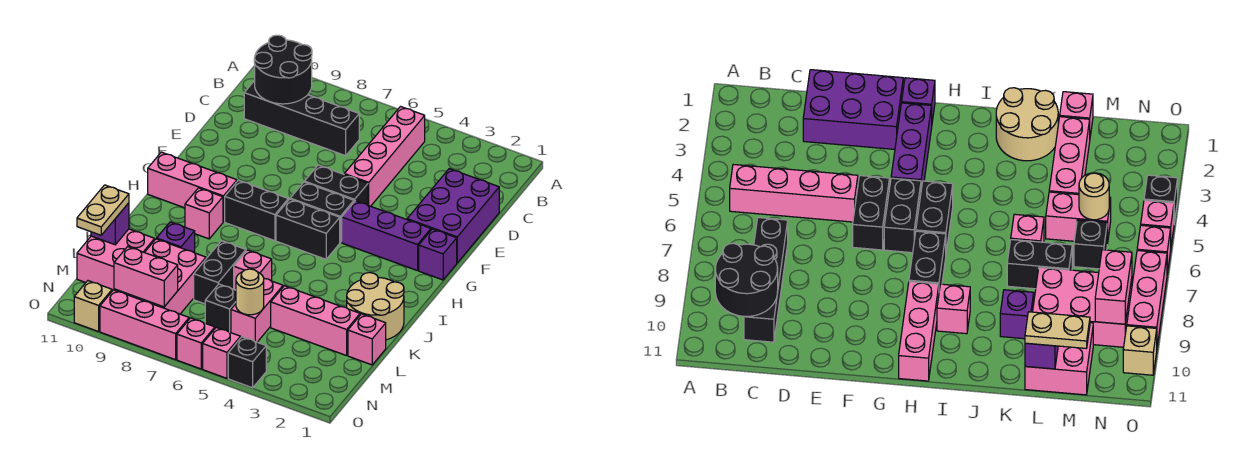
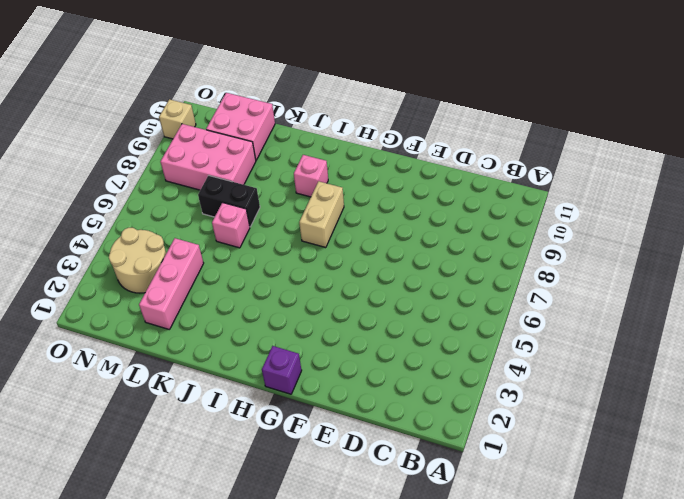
tan 1x2 brick [299,181,344,248] -> black 1x2 brick [225,180,288,241]
tan 2x2 round brick [109,228,166,293] -> tan 2x2 round brick moved to [347,273,404,340]
none -> pink 1x4 brick [344,107,425,206]
none -> black 1x4 brick [244,80,359,156]
none -> purple 2x3 brick [407,169,499,263]
none -> black 1x2 brick [304,165,368,205]

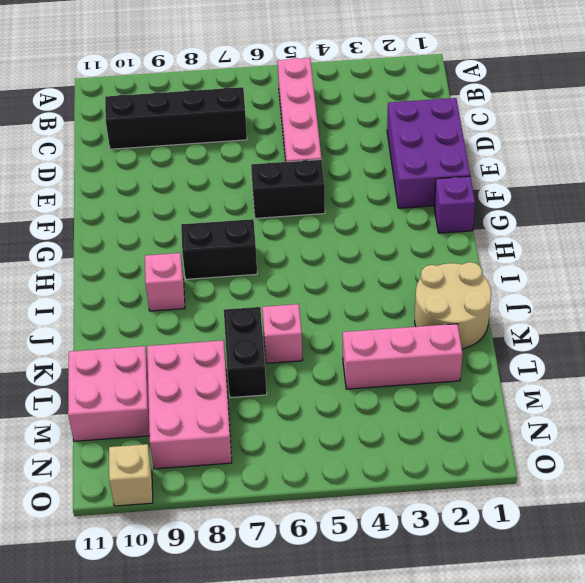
none -> purple 1x3 brick [342,201,431,271]
none -> black 1x2 brick [290,182,354,242]
none -> black 1x2 brick [276,199,340,259]
none -> pink 1x3 brick [148,152,237,222]

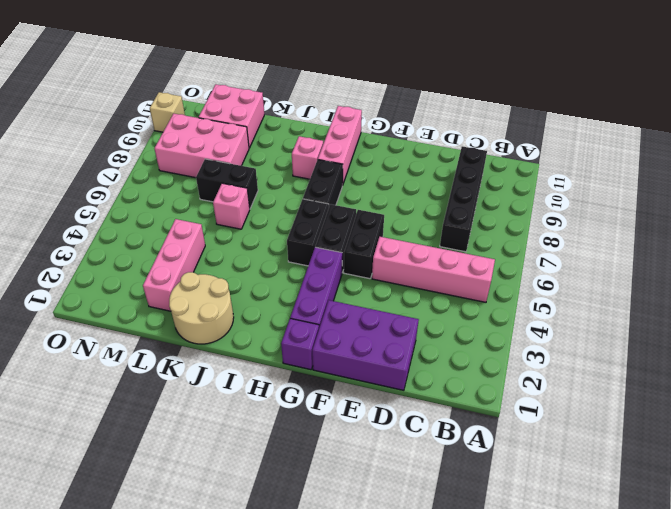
none -> purple 1x1 brick [157,222,195,253]
none -> pink 1x1 brick [348,314,386,365]
none -> pink 1x2 brick [231,279,283,342]
none -> black 1x1 brick [205,284,236,333]

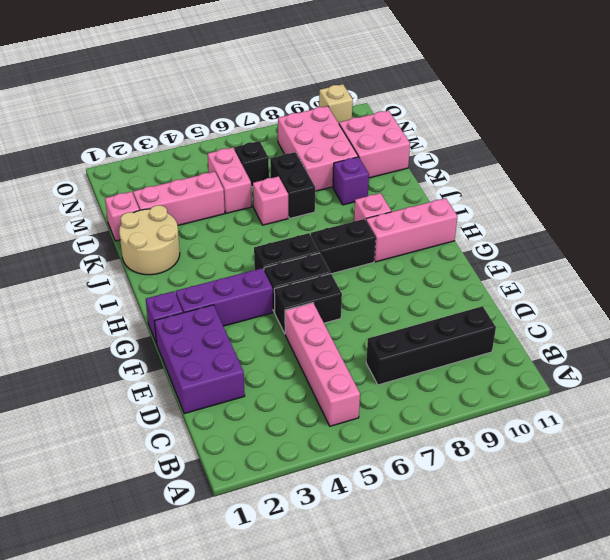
none -> black 1x1 brick [228,337,266,388]
none -> pink 1x1 brick [203,327,241,378]
none -> pink 1x1 brick [177,318,215,369]
none -> pink 1x3 brick [100,290,189,360]

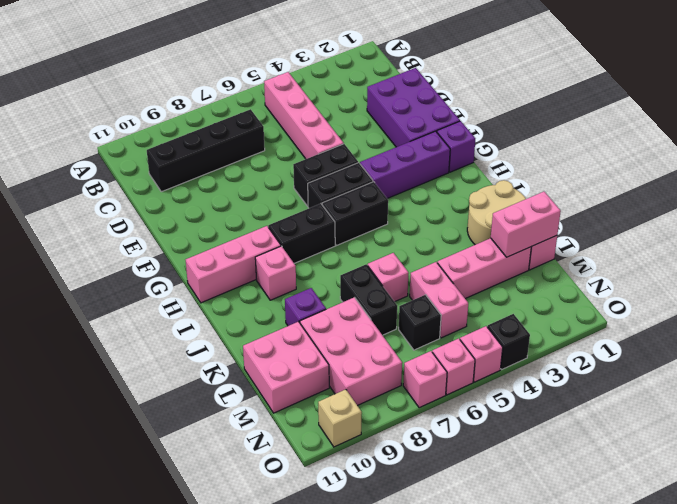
pink 1x2 brick [491,192,561,257] -> pink 1x2 brick moved to [114,247,178,307]
pink 1x1 brick [403,351,447,408] -> pink 1x3 brick [100,290,189,360]
none -> black 2x2 round brick [254,35,312,104]
none -> purple 1x1 brick [91,203,129,245]
none -> tan 1x1 round brick [236,269,264,315]
none -> tan 1x2 plate [77,185,129,235]

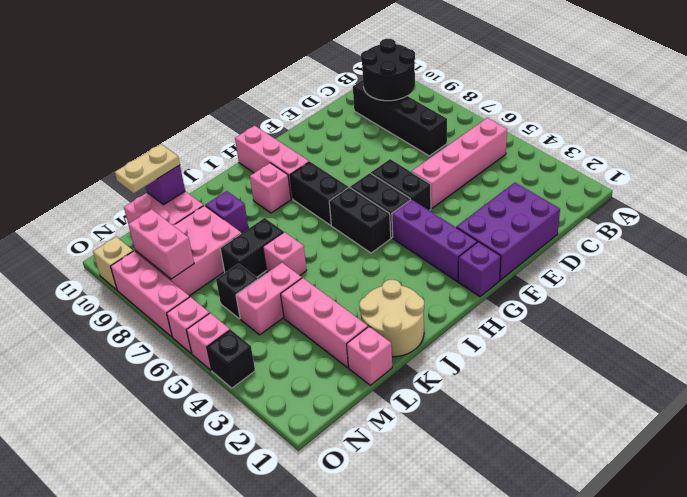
none -> tan 1x1 round brick [236,269,264,315]

